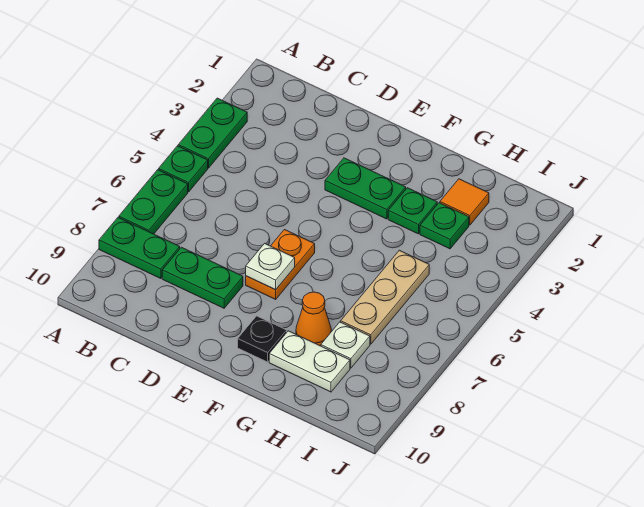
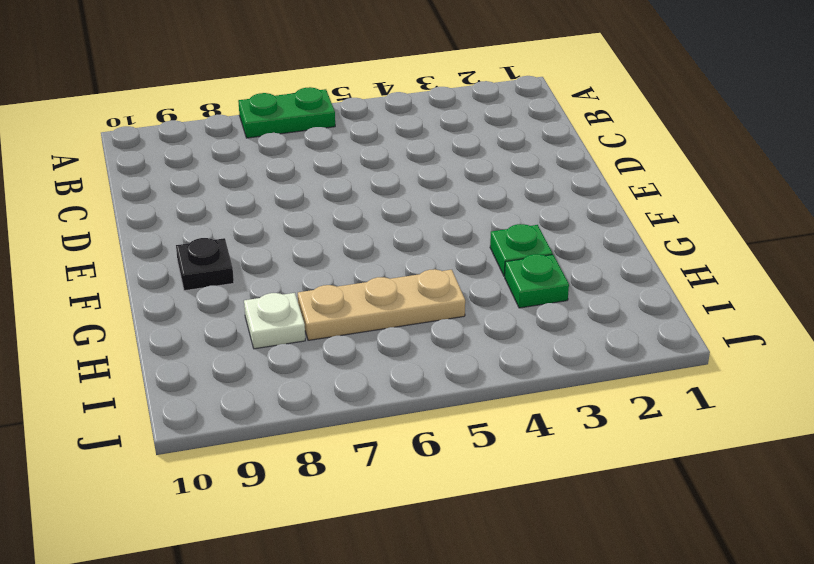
none -> green 1x2 plate [178,98,247,168]
none -> green 1x1 plate [159,146,208,192]
none -> green 1x2 plate [99,218,180,279]

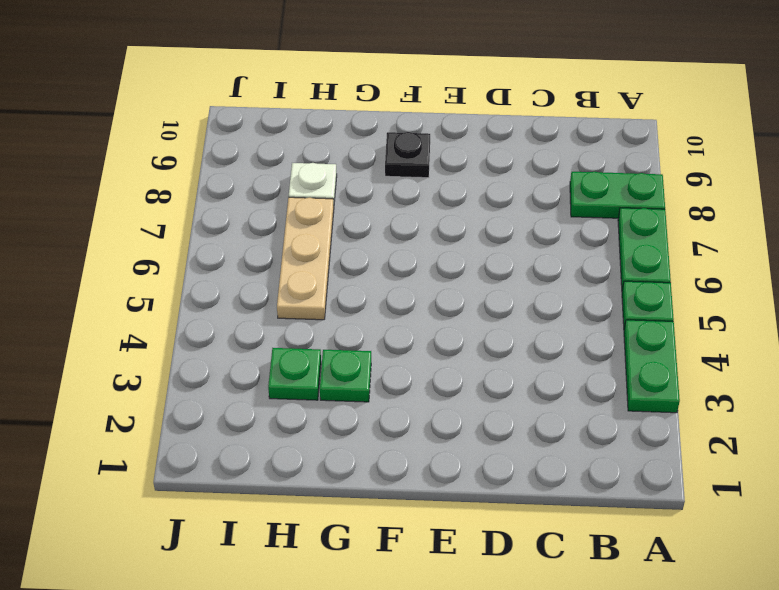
none -> green 1x2 plate [162,247,243,308]
none -> green 1x2 plate [325,158,406,219]
none -> orange 1x2 plate [246,230,315,299]

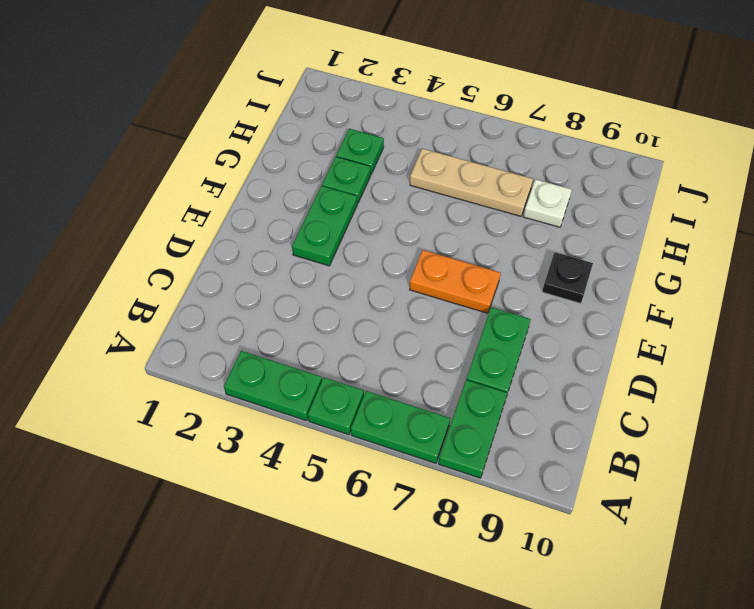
none -> orange 1x1 cone [296,292,331,346]
none -> white 1x2 plate [269,331,350,392]
none -> orange 1x1 tile [440,179,489,225]

